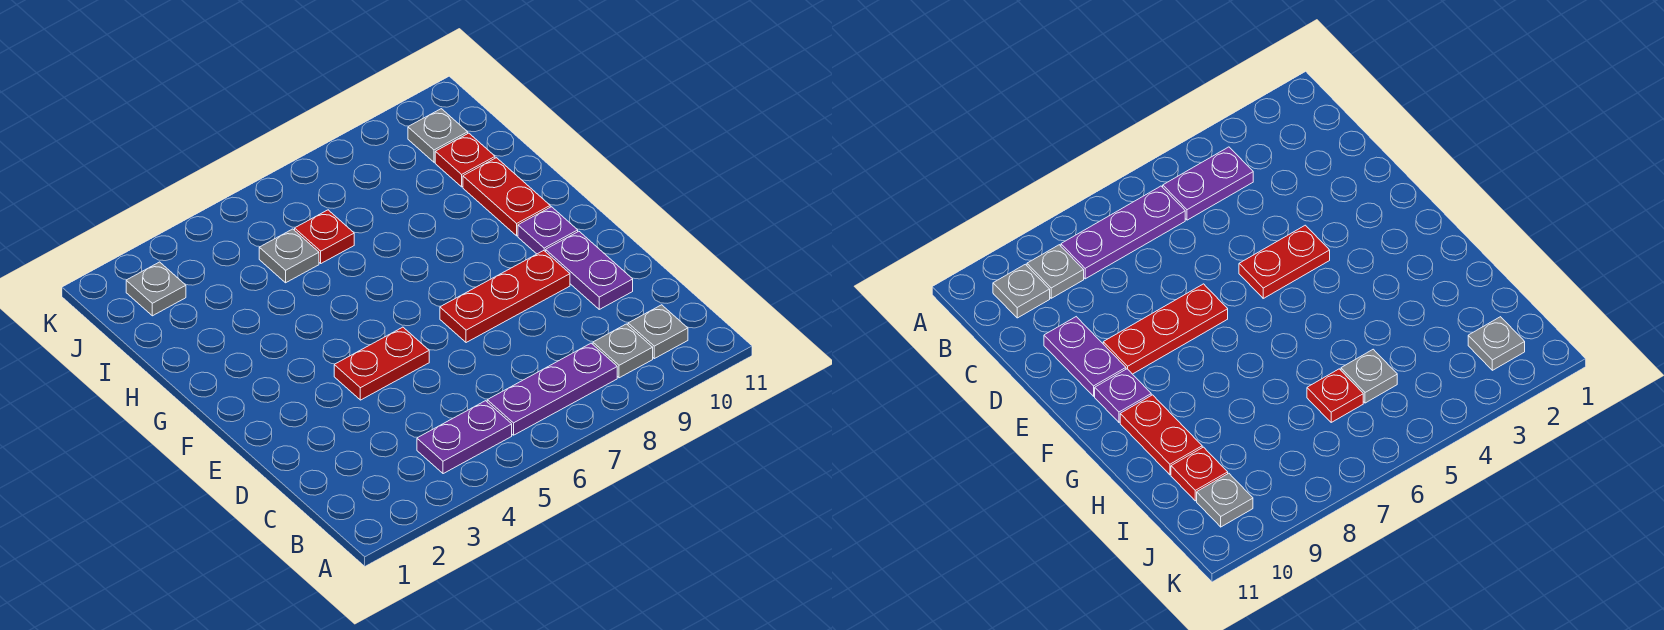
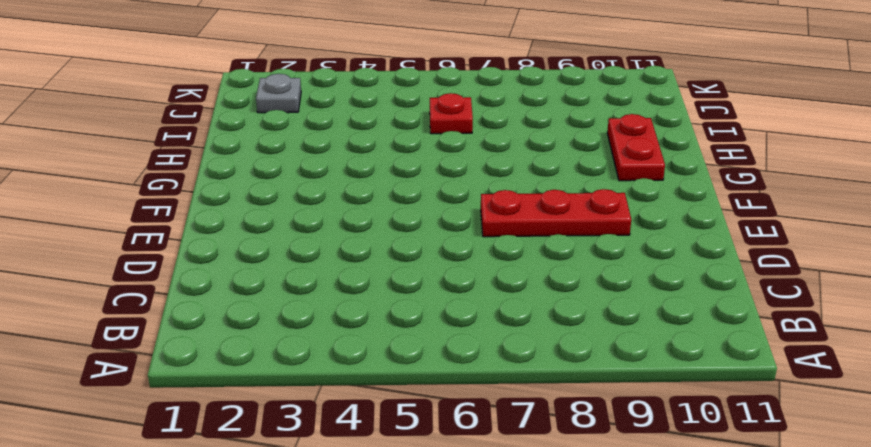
none -> purple 1x2 plate [417,401,512,474]
none -> purple 1x3 plate [487,343,617,435]
none -> grey 1x1 plate [593,324,653,378]

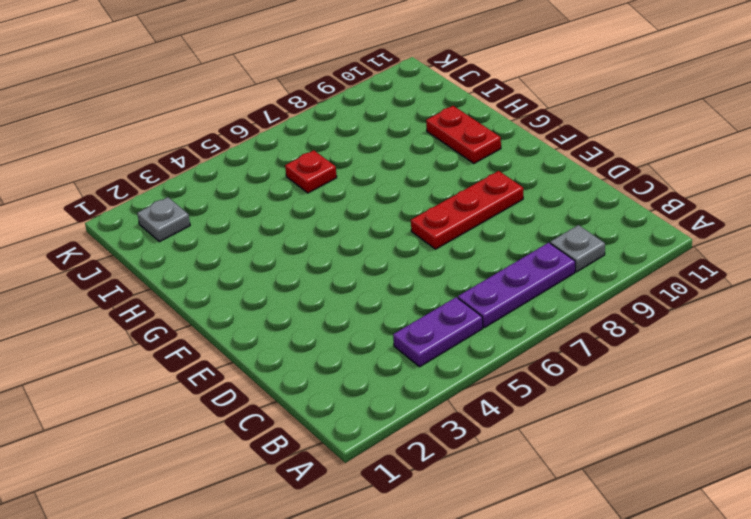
none -> grey 1x1 plate [628,305,688,359]
none -> purple 1x2 plate [546,231,633,309]
none -> red 1x2 plate [334,327,429,400]

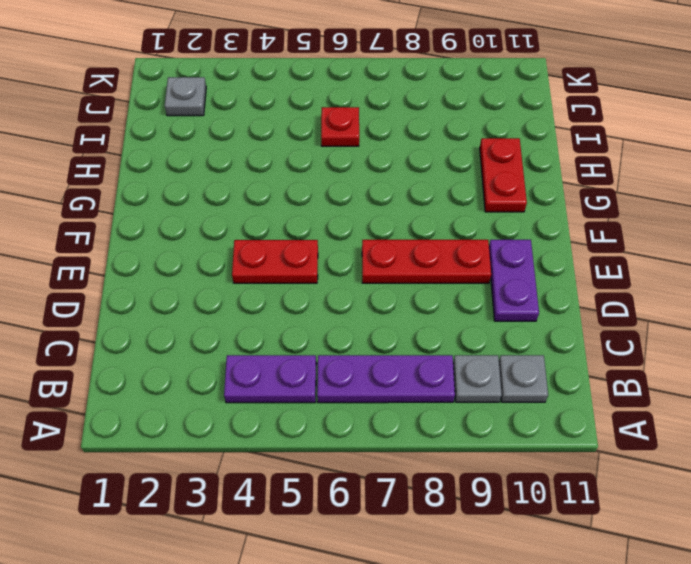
none -> purple 1x1 plate [518,207,578,254]
none -> grey 1x1 plate [259,229,319,283]
none -> red 1x1 plate [435,133,495,187]

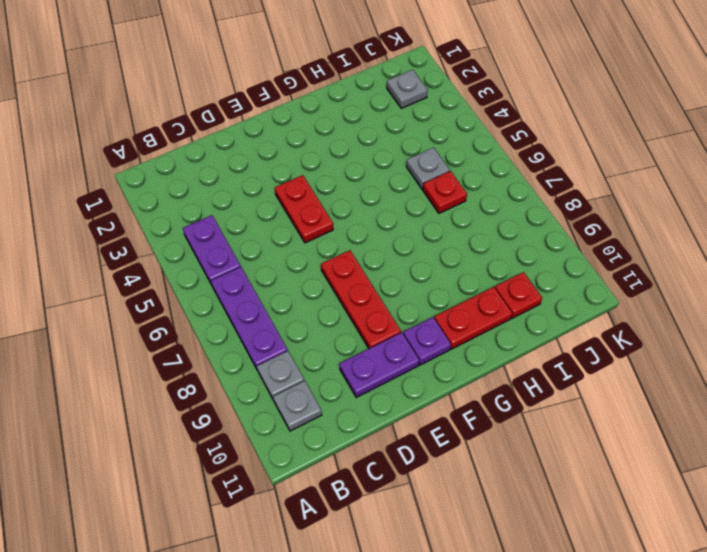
none -> grey 1x1 plate [408,109,468,162]

